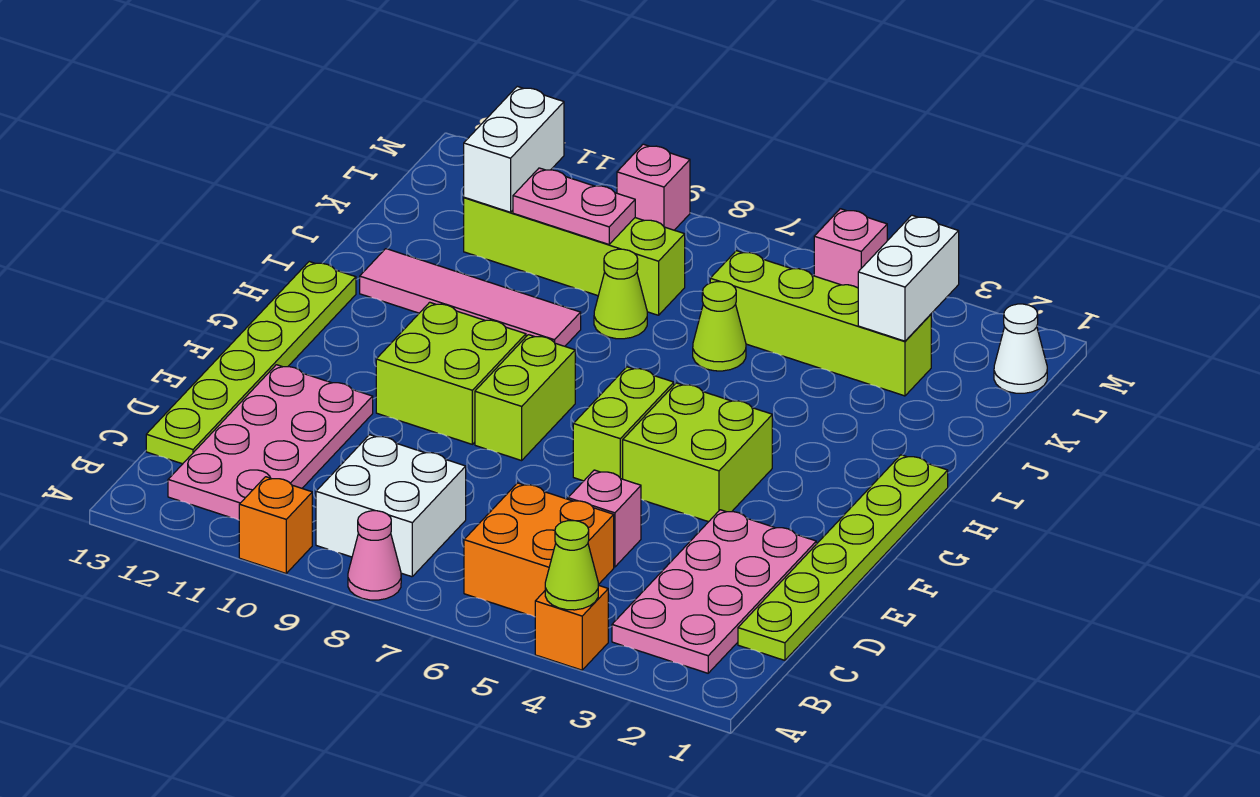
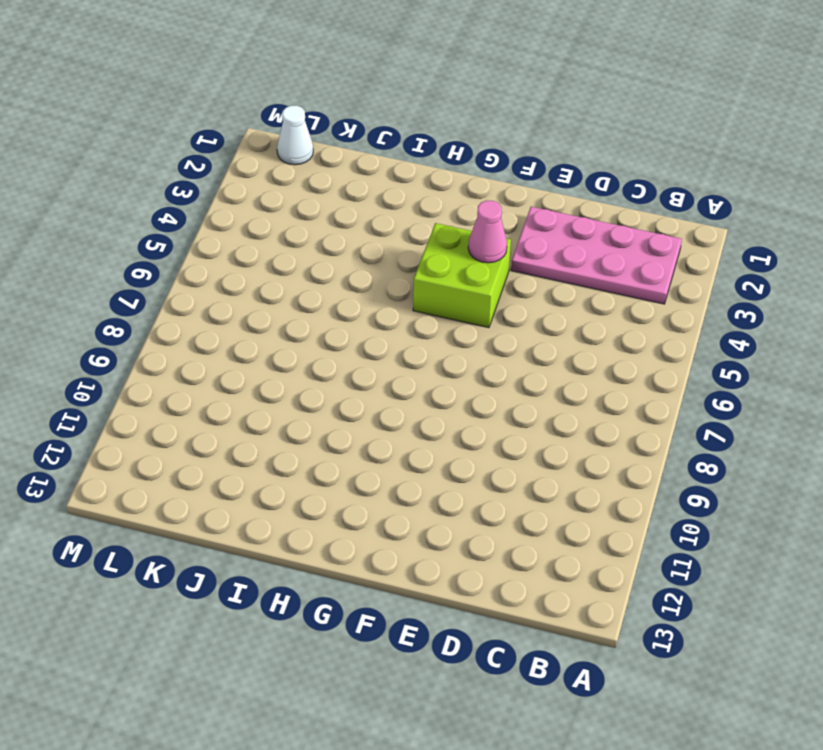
pink 1x1 cone [468,200,507,263] -> pink 1x1 cone moved to [348,511,401,600]
none -> orange 1x1 brick [535,585,608,670]
none -> orange 1x1 brick [239,477,312,573]
none -> orange 2x2 brick [464,483,614,617]

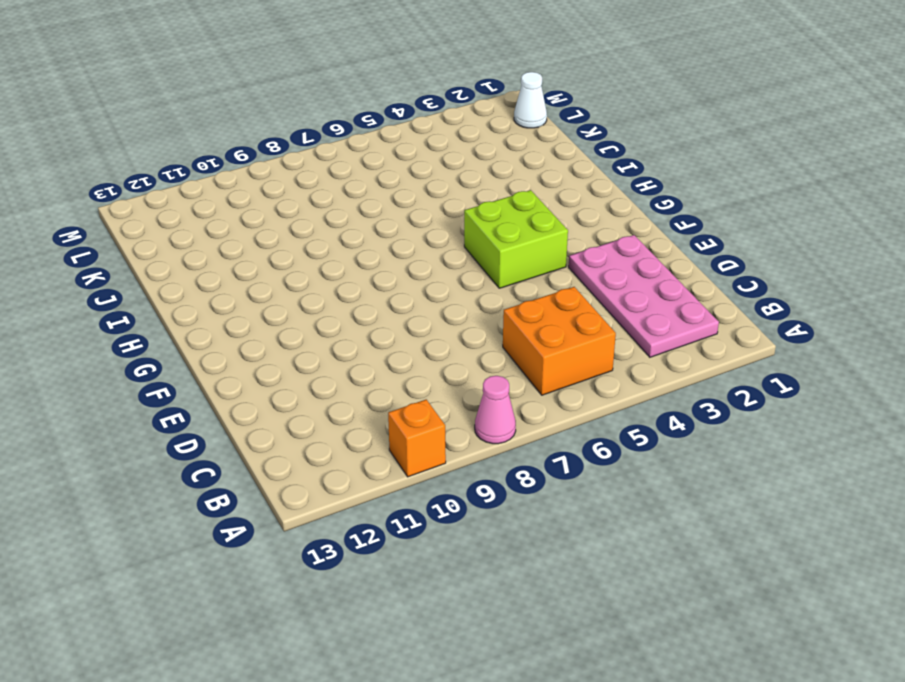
none -> orange 1x1 brick [535,585,608,670]
none -> white 2x2 brick [316,435,466,577]
none -> pink 2x4 plate [168,365,373,520]

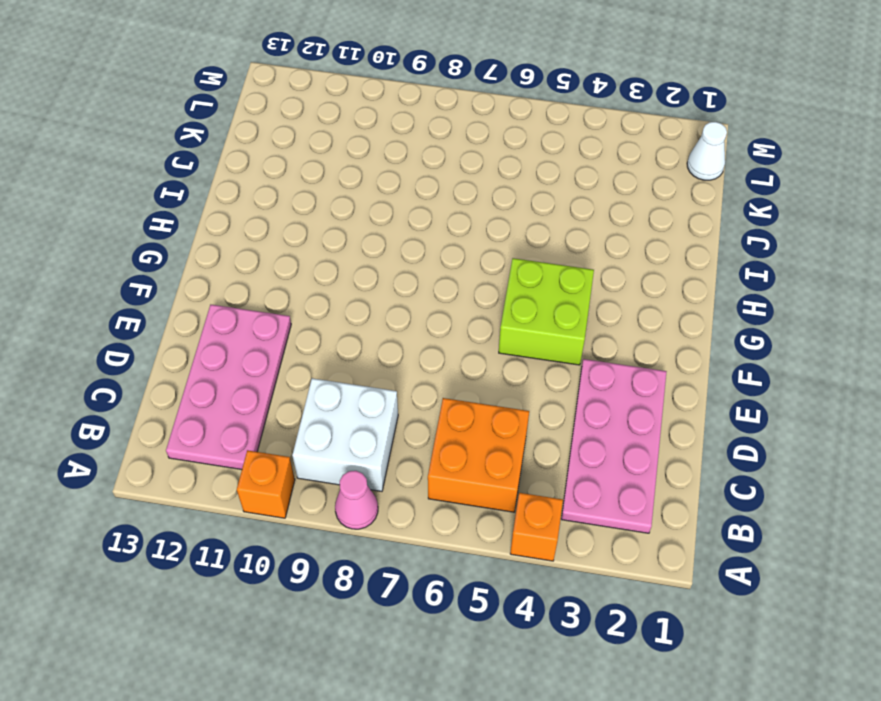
none -> lime 1x6 plate [738,455,948,660]
none -> lime 1x6 plate [146,262,356,464]
none -> pink 1x1 brick [568,470,641,567]

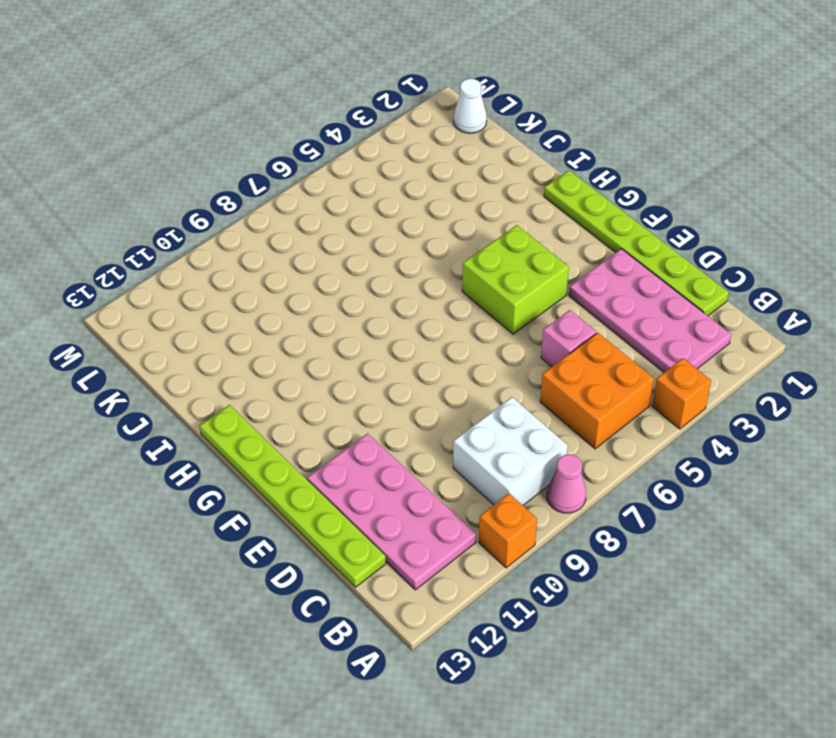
none -> lime 1x2 brick [573,367,674,481]
none -> lime 1x2 brick [475,335,575,461]
none -> lime 2x2 brick [376,302,526,444]

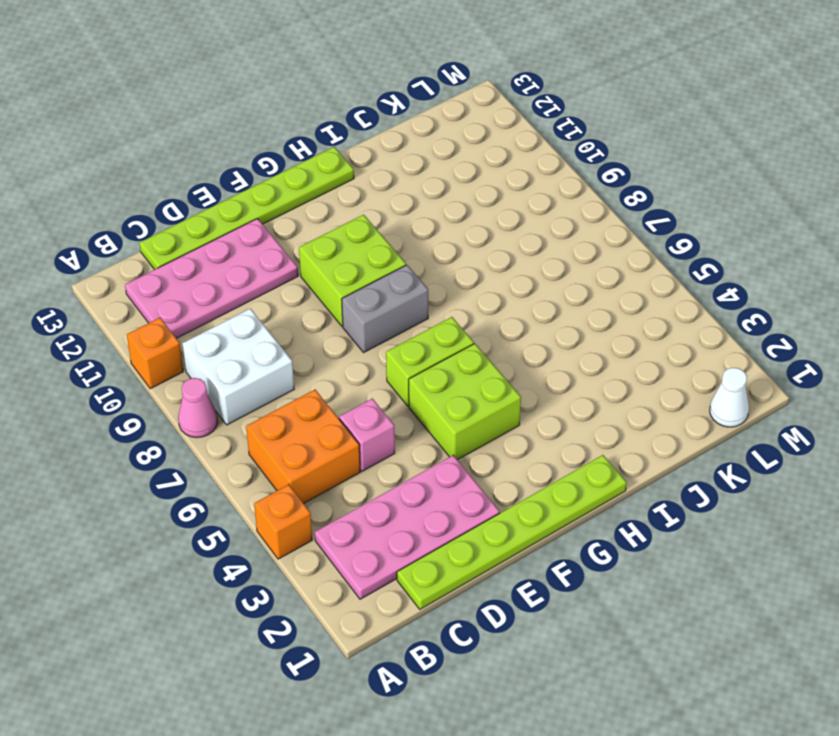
grey 1x2 brick [342,265,428,352] -> lime 1x2 brick [475,335,575,461]
none -> pink 1x4 tile [360,249,581,346]
none -> lime 1x1 cone [693,282,746,371]
none -> lime 1x1 cone [594,249,647,339]

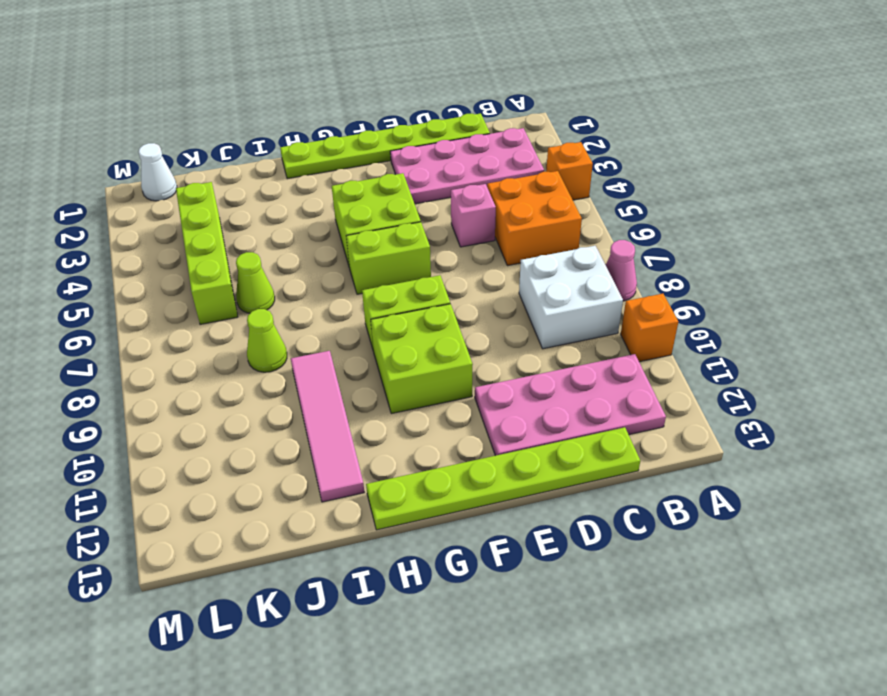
none -> lime 1x4 brick [464,197,685,315]
none -> pink 1x1 brick [814,209,887,288]
none -> pink 1x1 brick [617,144,690,230]

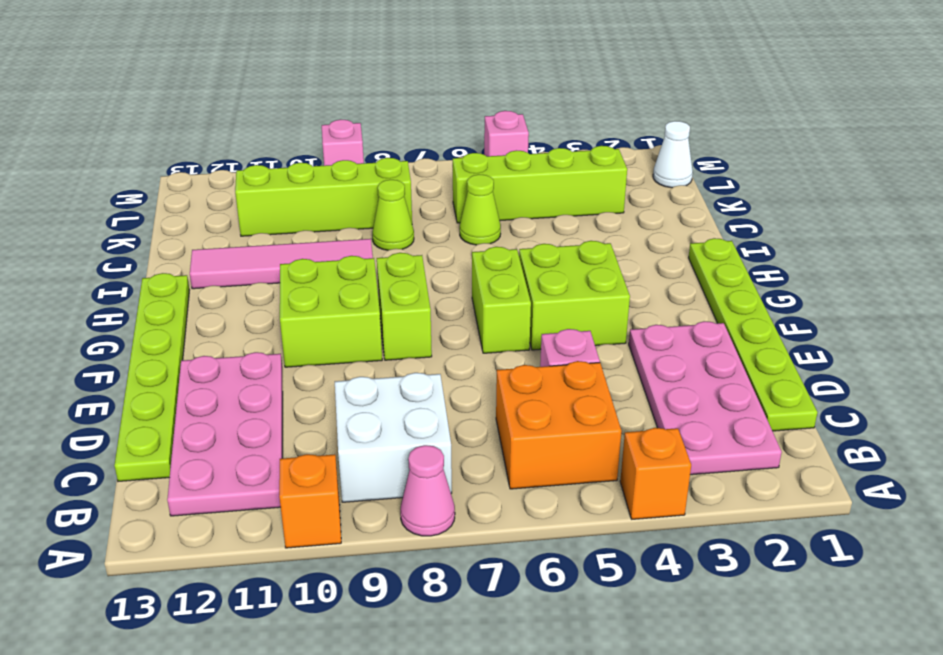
none -> lime 1x1 cone [545,521,598,610]
none -> white 1x2 brick [858,215,959,341]
none -> pink 1x2 plate [513,168,635,244]

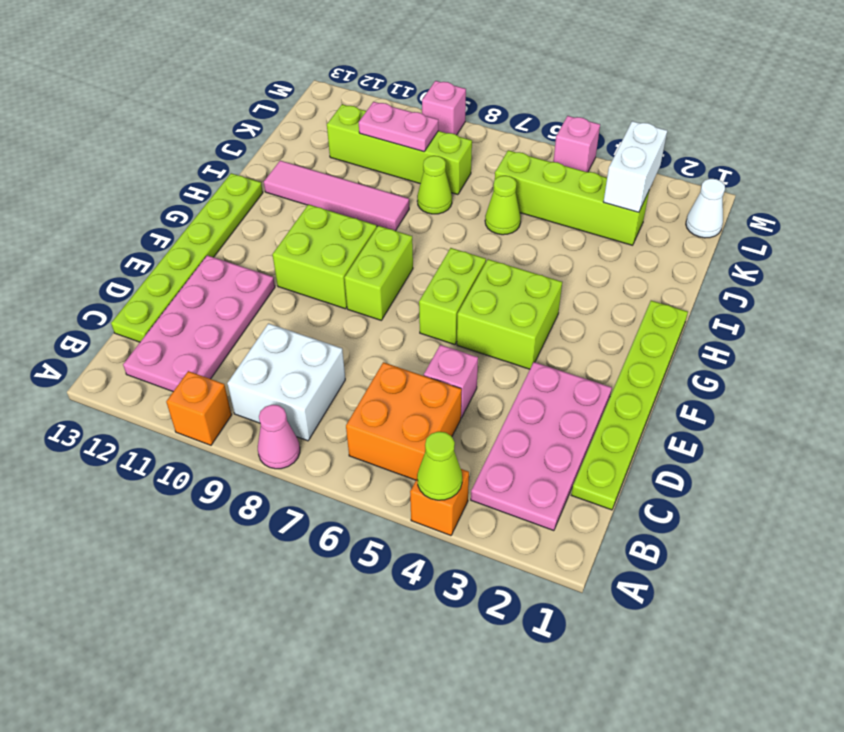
none -> white 1x2 brick [464,86,564,212]

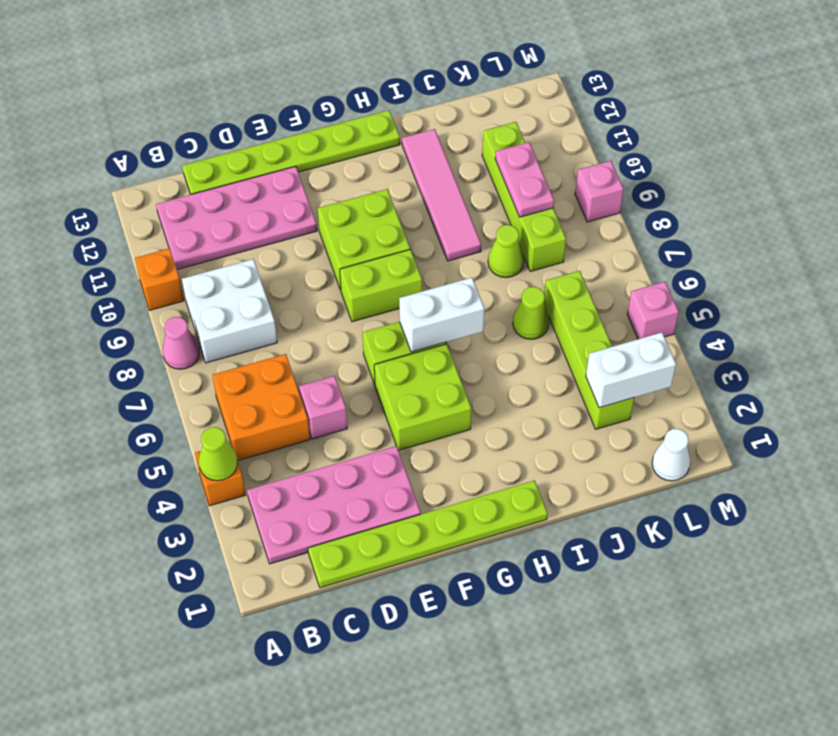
white 1x2 brick [399,278,485,352] -> white 1x2 brick moved to [464,86,564,212]

